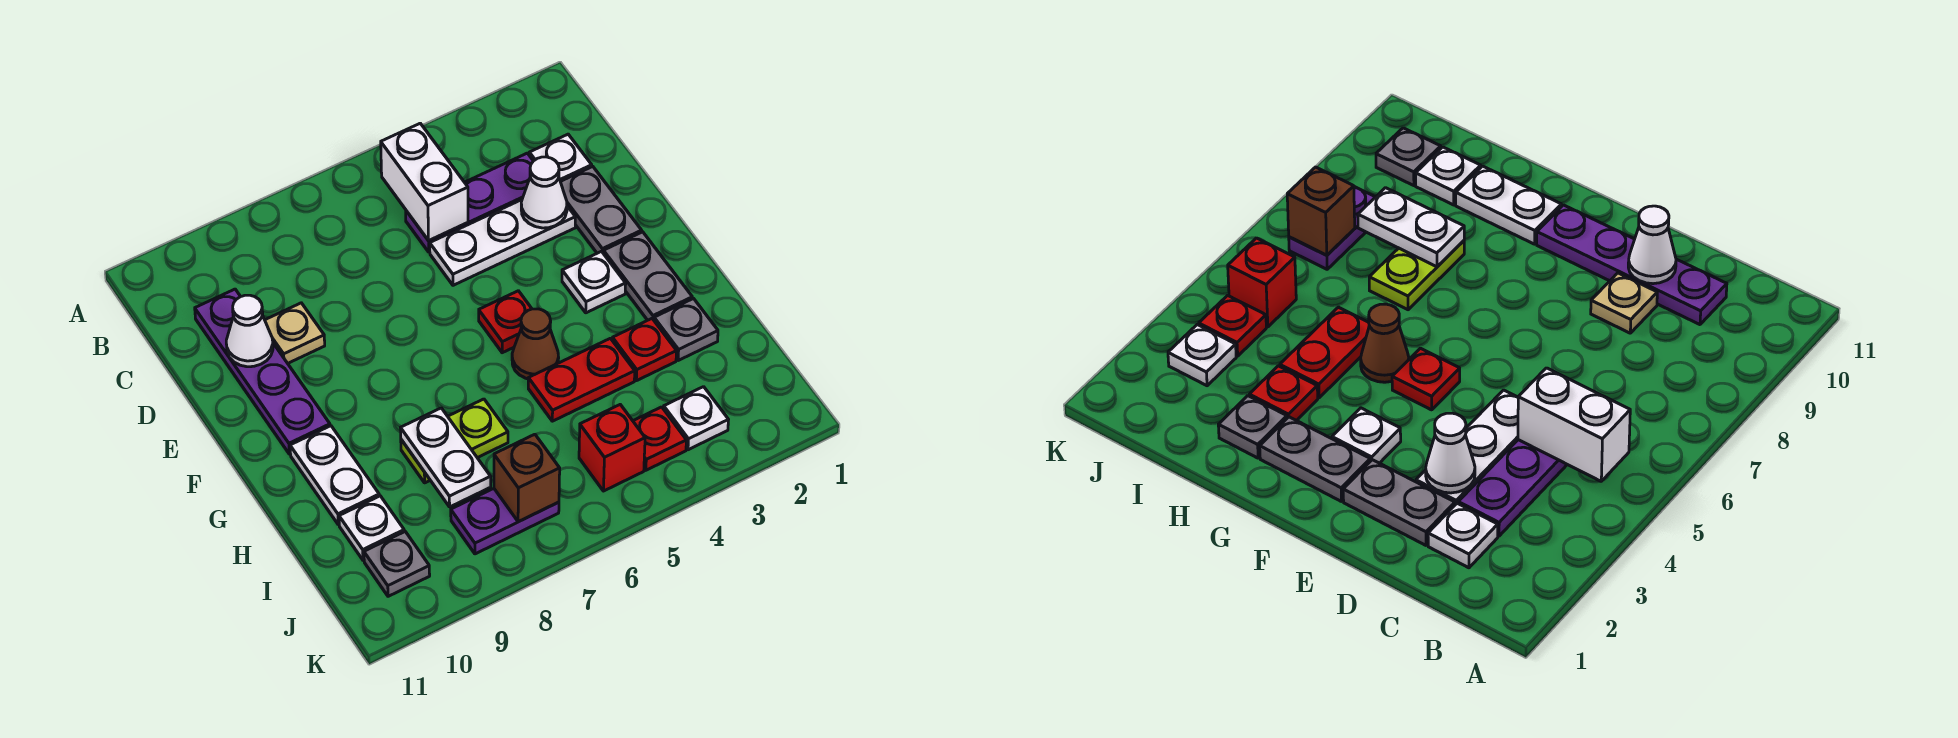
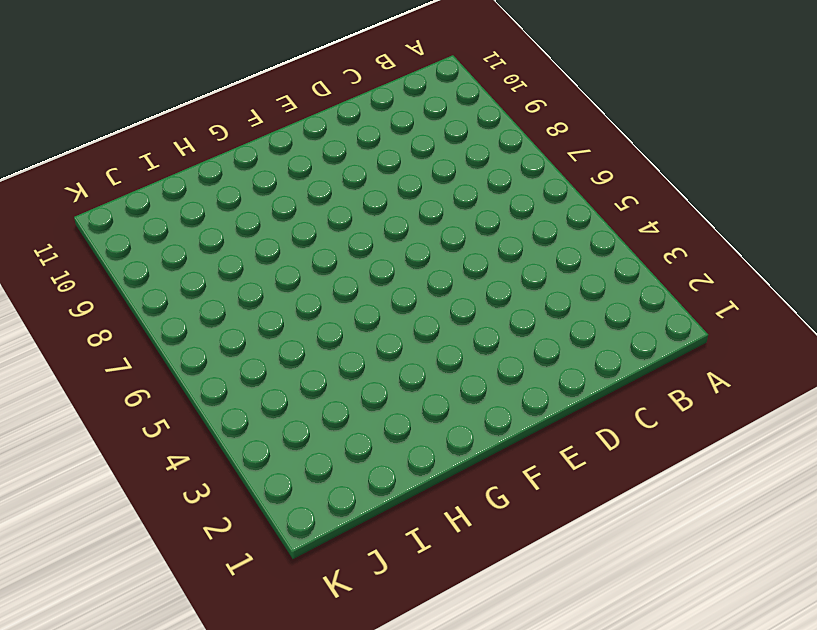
none -> white 1x1 plate [529,134,592,181]
none -> purple 1x3 plate [406,153,533,252]
none -> purple 1x4 plate [195,289,330,454]

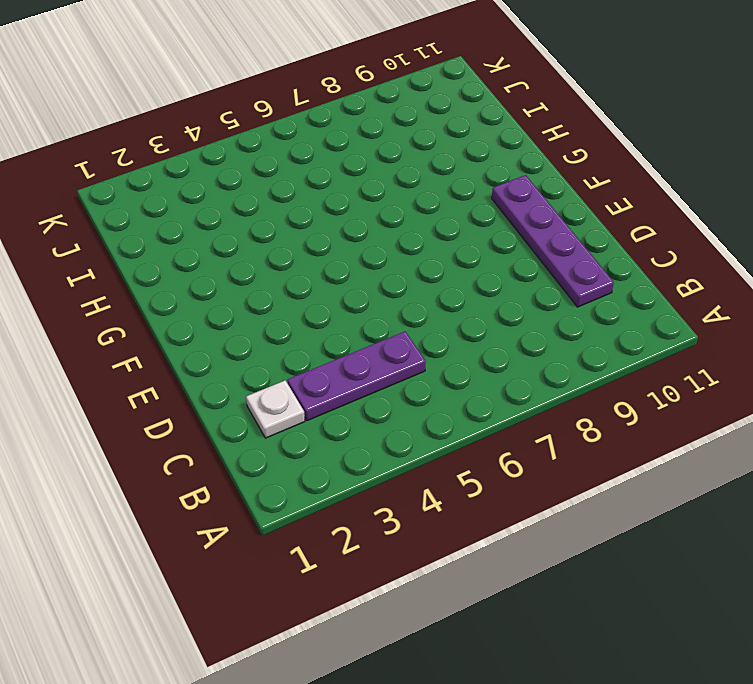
none -> grey 1x2 plate [560,167,642,253]
none -> white 1x3 plate [430,200,575,285]
none -> tan 1x1 plate [265,303,325,363]

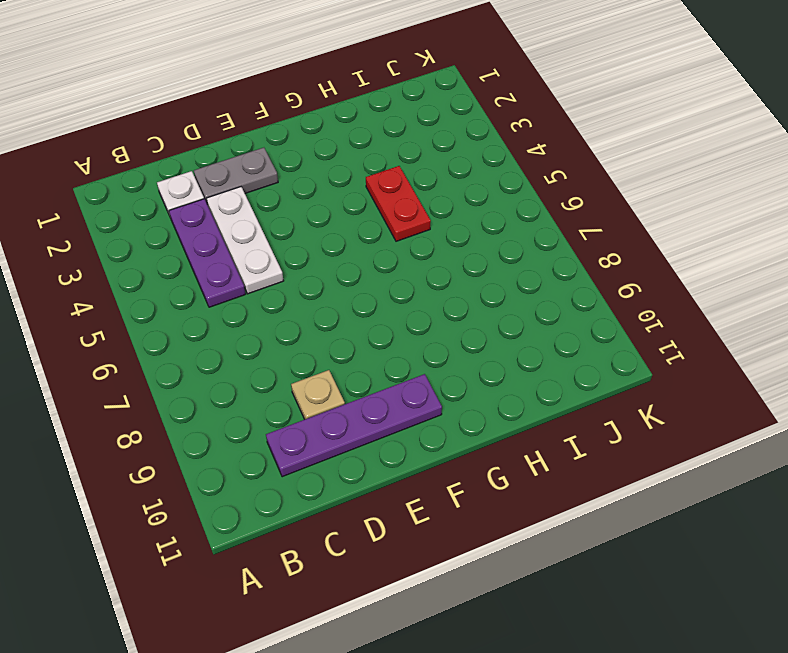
none -> grey 1x2 plate [603,232,692,320]
none -> white 1x1 plate [562,251,626,313]
none -> red 1x1 plate [479,291,532,353]

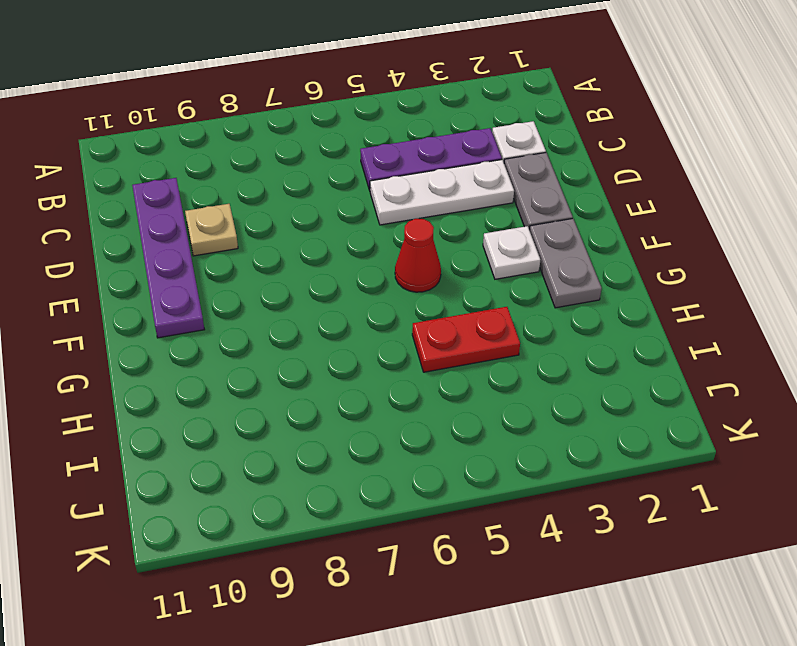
red 1x1 cone [395,219,441,292] -> red 1x1 plate [479,291,532,353]
none -> brown 1x1 cone [512,309,559,379]
none -> white 1x2 plate [290,426,379,525]
none -> grey 1x1 plate [654,299,718,361]

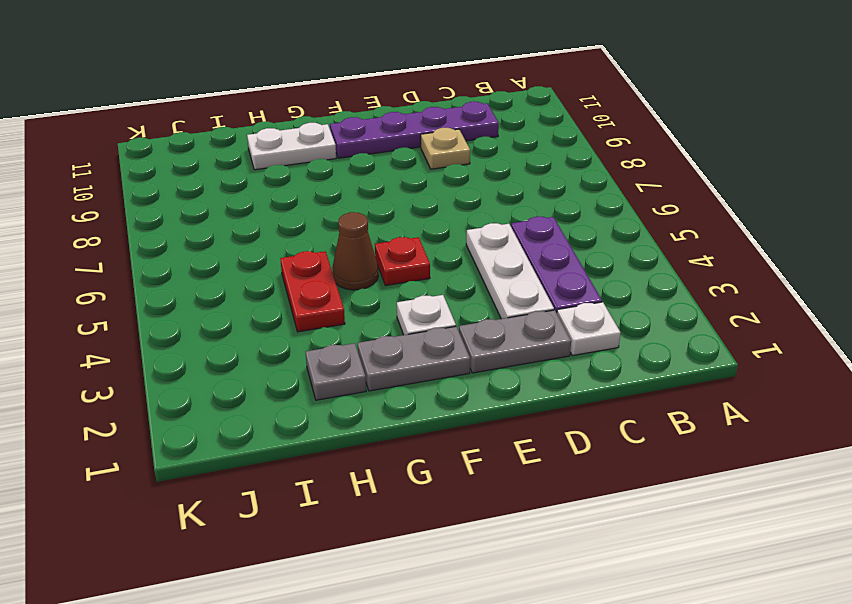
none -> red 1x1 plate [612,319,677,381]
none -> lime 1x2 plate [401,399,508,483]
none -> white 1x1 plate [339,496,404,560]

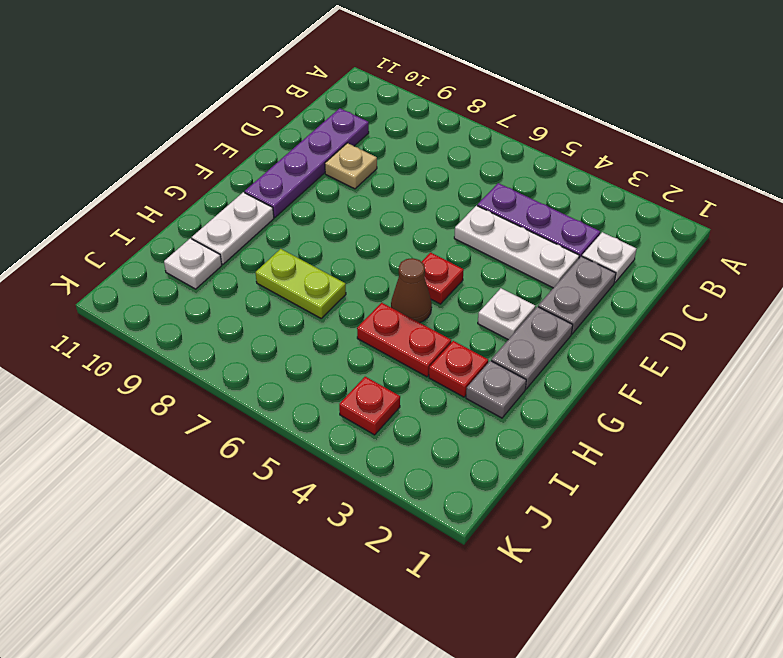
none -> white 1x1 plate [664,387,728,450]
none -> red 1x1 brick [579,405,645,491]
none -> purple 1x2 plate [451,489,559,554]

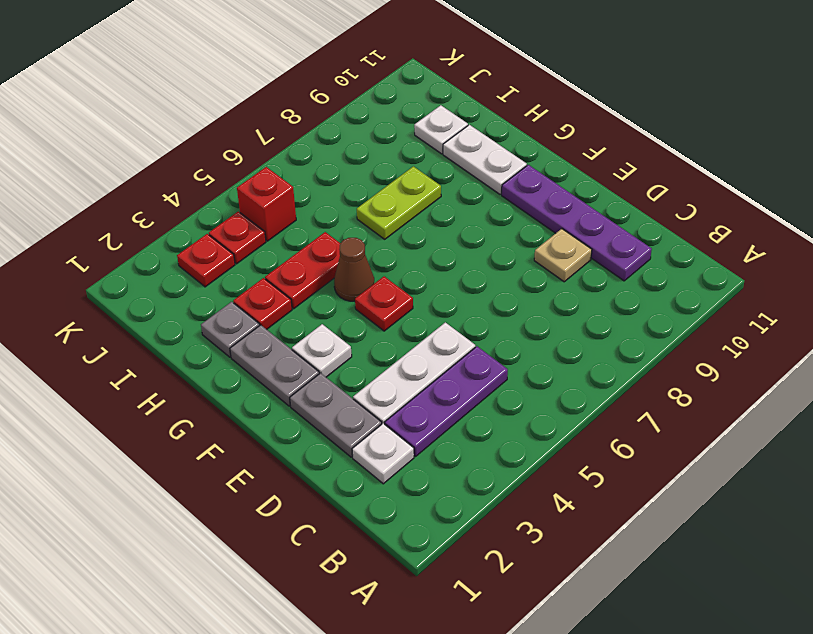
red 1x1 plate [177,234,235,287] -> white 1x1 plate [664,387,728,450]
none -> purple 1x2 plate [451,489,559,554]
none -> grey 1x1 plate [364,532,430,596]
none -> white 1x2 brick [381,123,468,241]

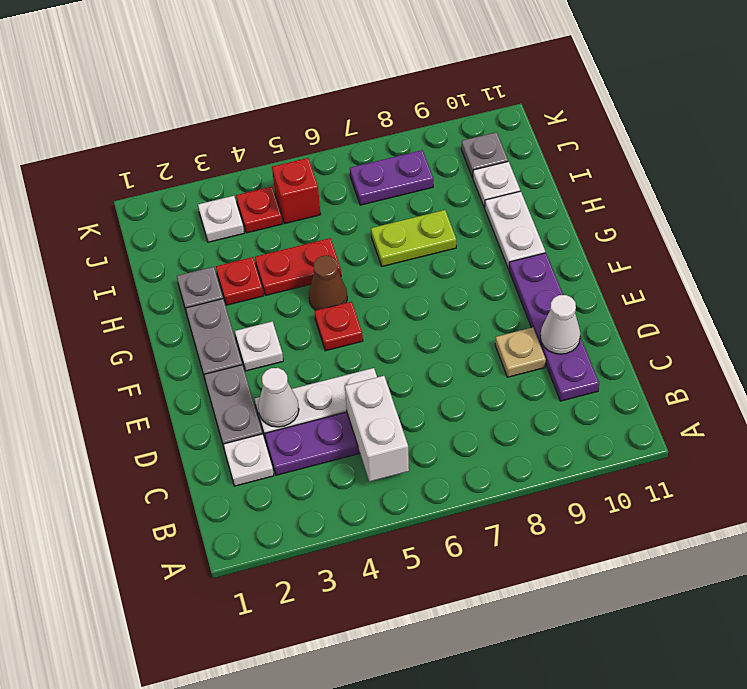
none -> white 1x2 plate [401,408,491,507]
none -> brown 1x1 brick [494,434,560,522]

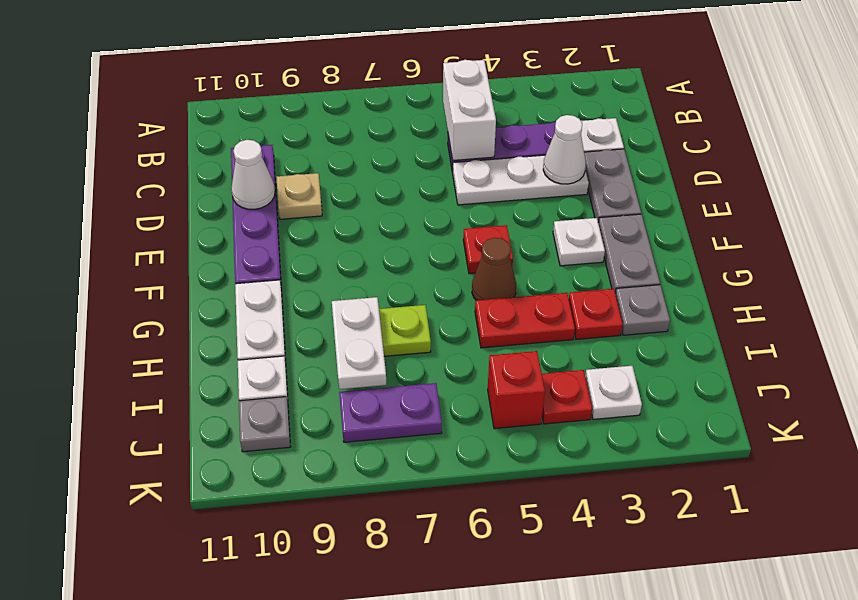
none -> brown 1x1 brick [494,434,560,522]

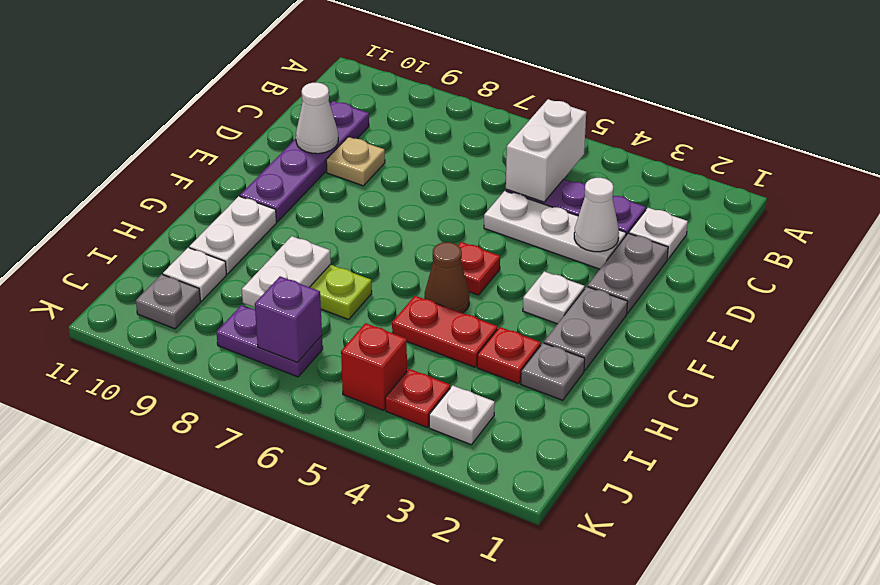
purple 1x1 brick [255,276,322,363] -> brown 1x1 brick [494,434,560,522]

